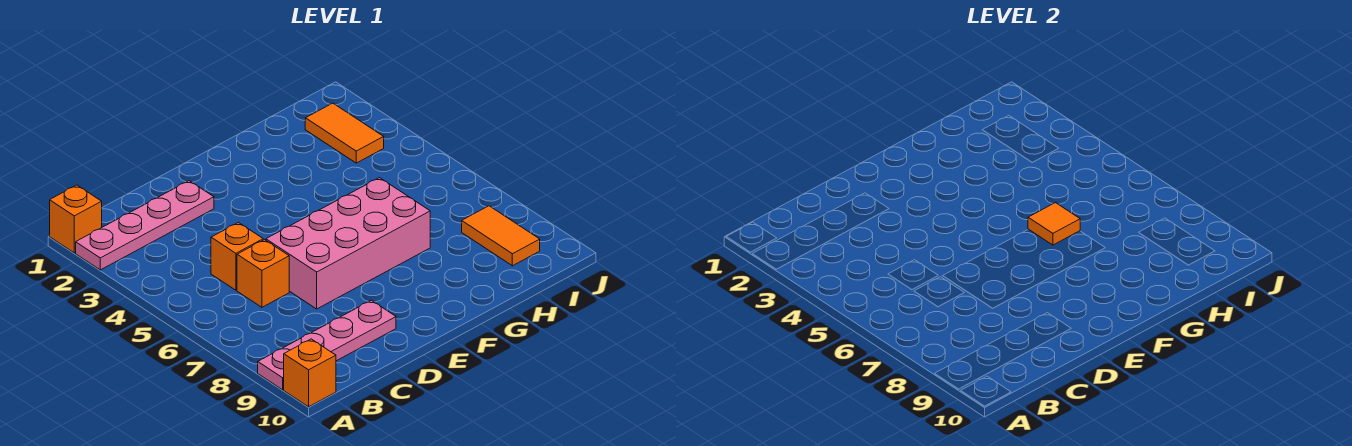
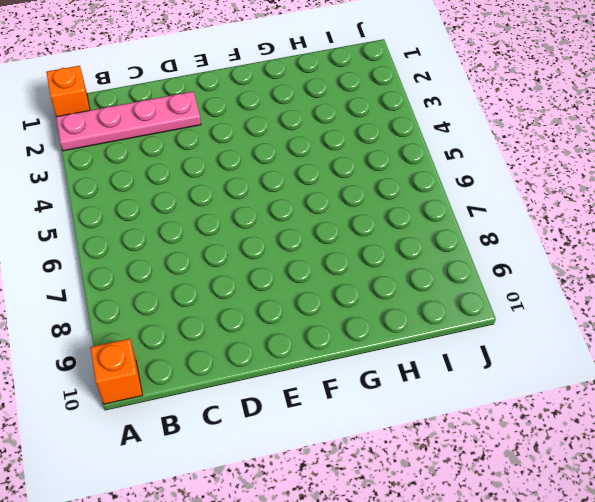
none -> pink 1x4 plate [258,300,396,390]
none -> orange 1x1 brick [211,223,263,290]

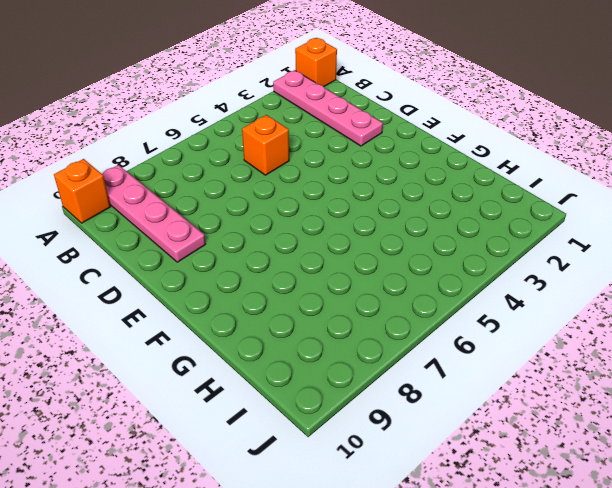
none -> orange 1x1 brick [237,240,289,307]
none -> pink 2x4 brick [266,178,430,309]

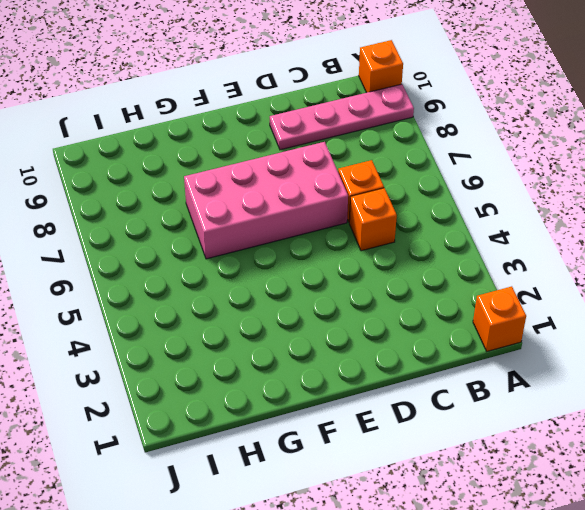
none -> pink 1x4 plate [76,181,214,270]
none -> orange 1x2 tile [305,103,384,163]

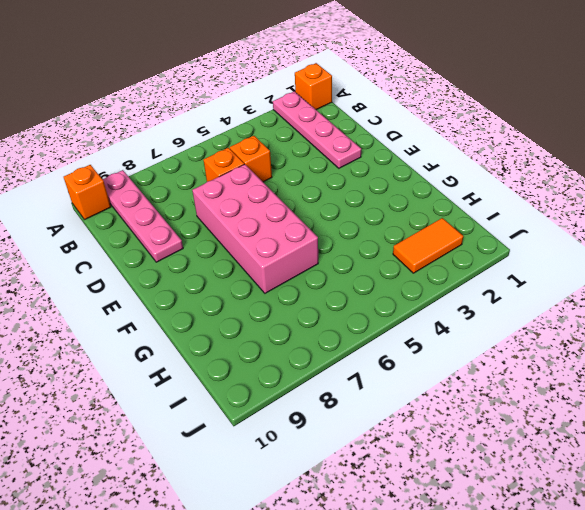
none -> orange 1x2 tile [462,206,540,266]
none -> orange 1x1 tile [1028,203,1080,245]

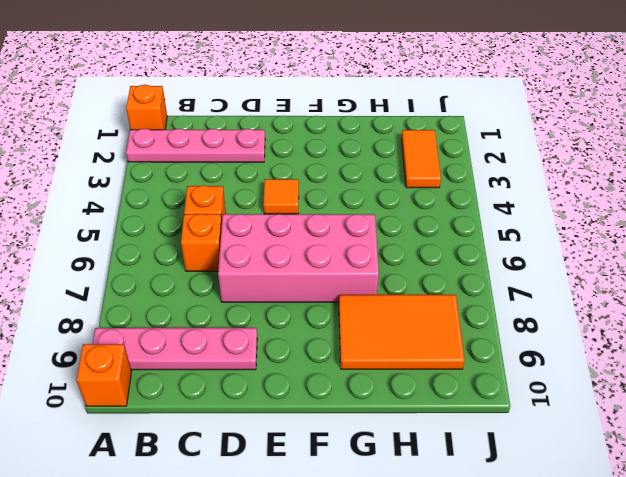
orange 1x1 tile [264,179,299,214] -> orange 1x1 tile moved to [1028,203,1080,245]
orange 2x3 tile [339,295,465,369] -> orange 1x2 tile [462,206,540,266]

